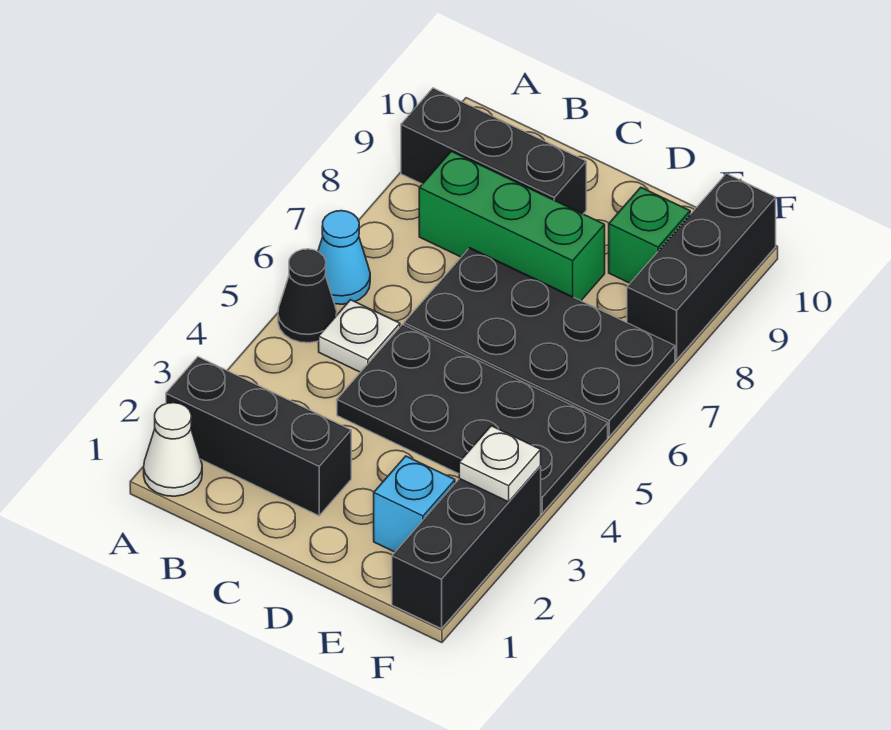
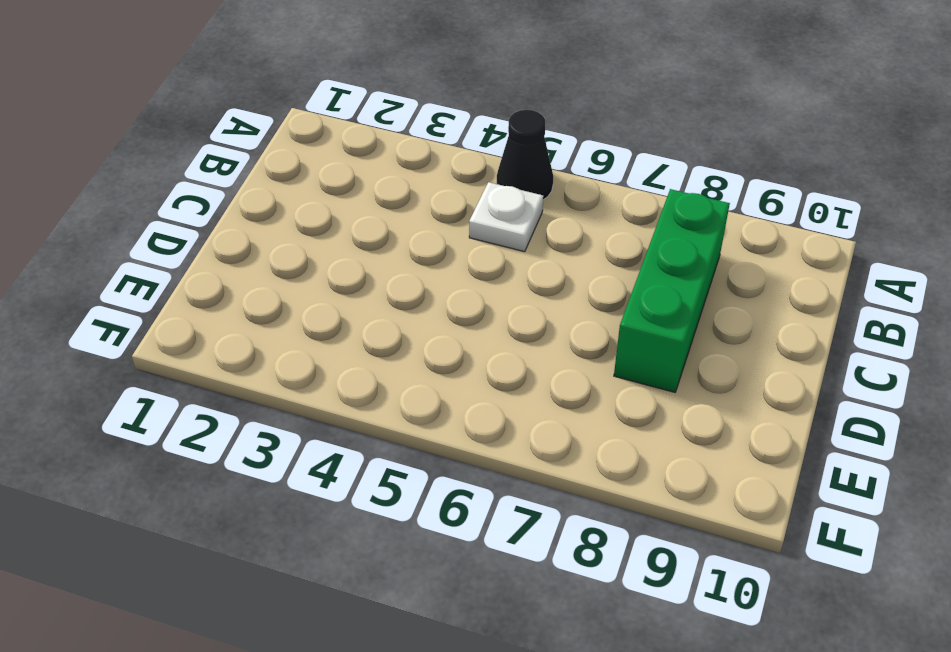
none -> white 1x1 cone [144,403,202,496]
none -> black 1x3 brick [166,357,351,516]
none -> cyan 1x1 cone [318,211,370,304]

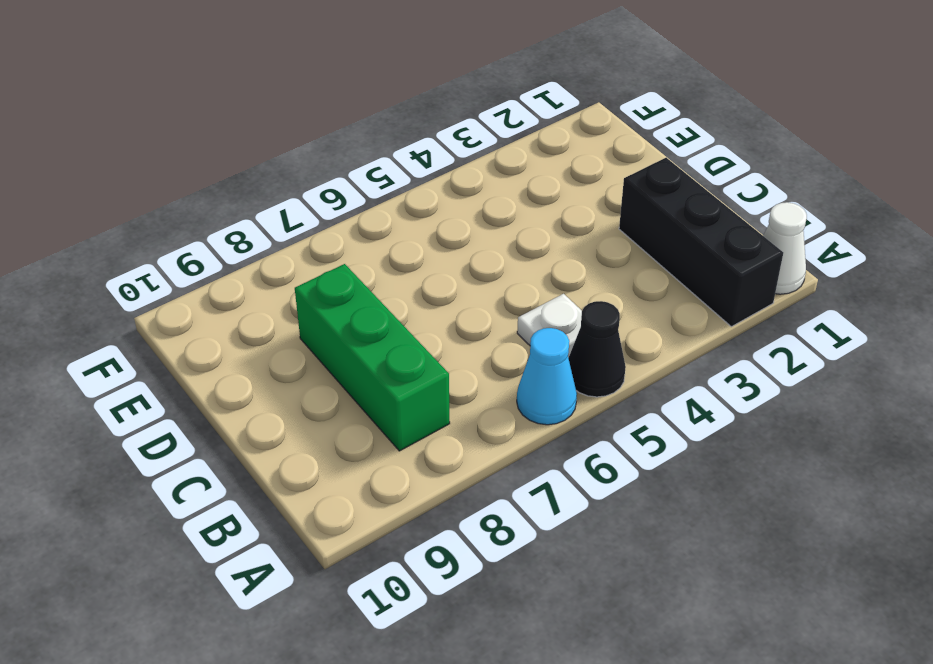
none -> black 1x3 brick [401,88,586,214]
none -> black 2x4 plate [337,325,608,513]
none -> black 2x4 plate [404,248,675,436]

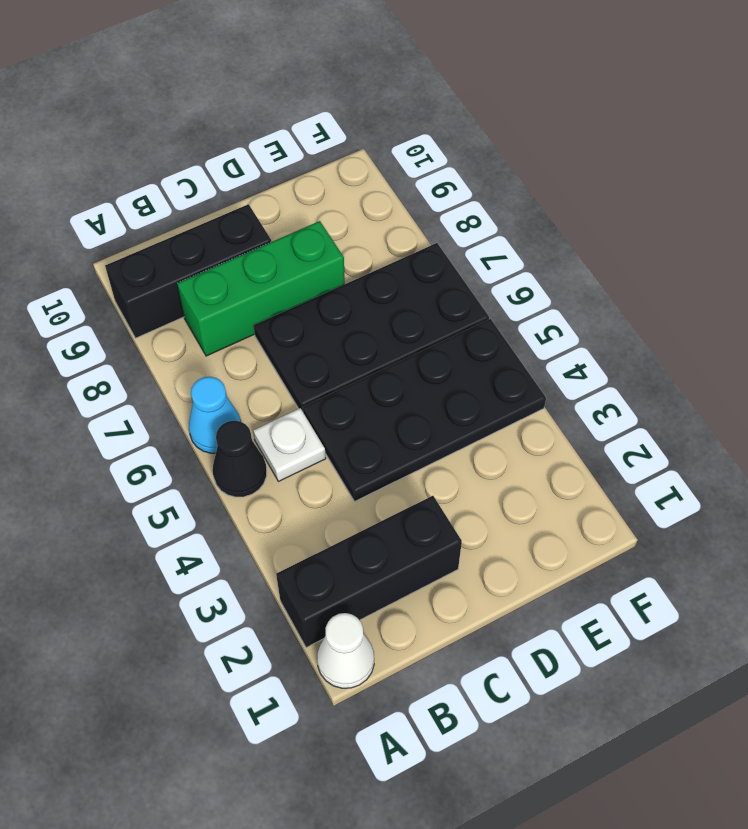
none -> cyan 1x1 brick [374,456,455,552]
none -> green 1x1 brick [609,187,690,283]
none -> black 1x3 brick [392,466,541,629]

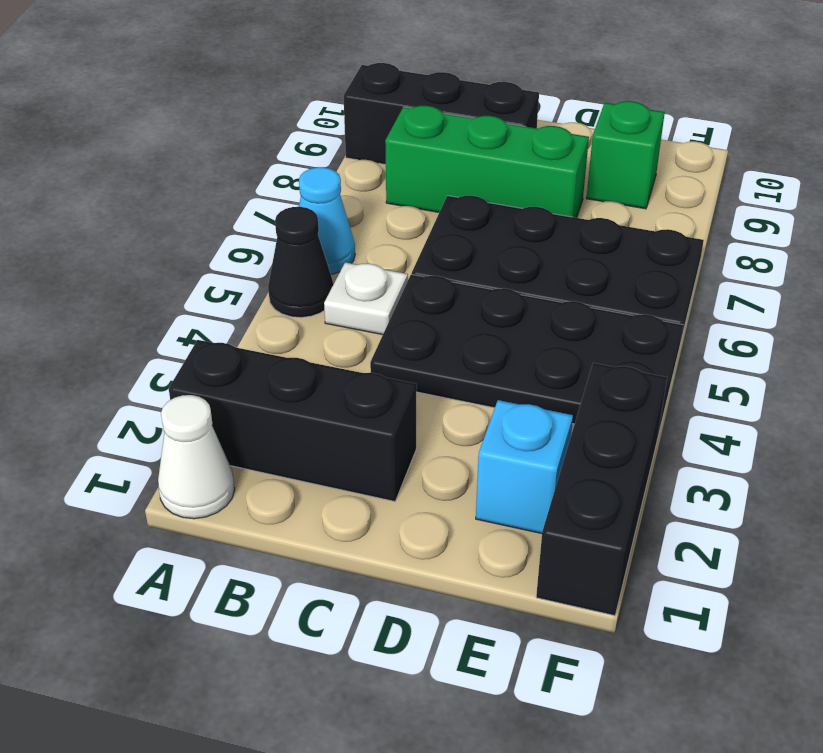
none -> black 1x3 brick [627,174,776,360]
none -> white 1x1 plate [459,426,541,502]

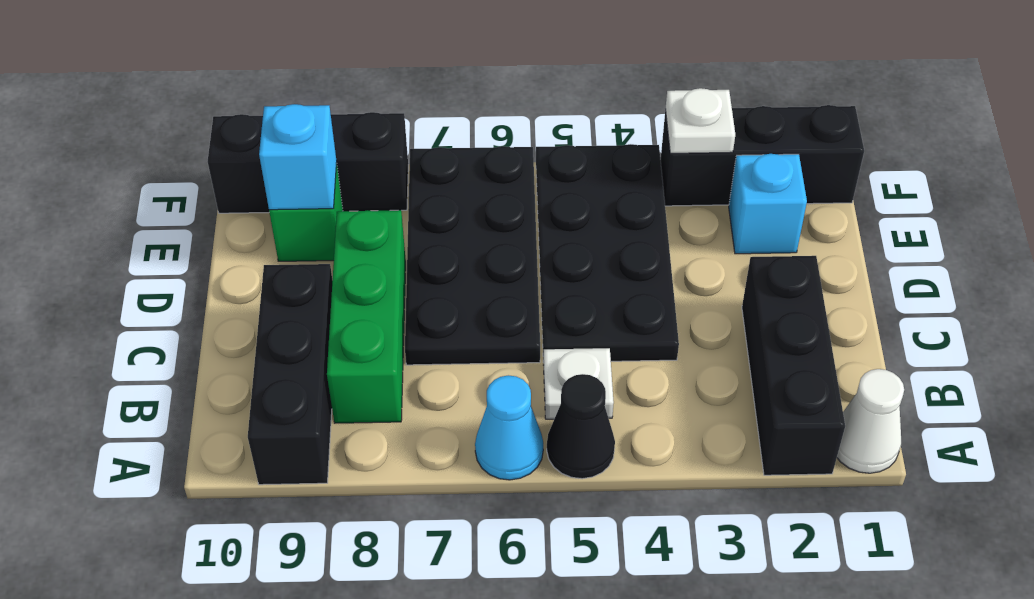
cyan 1x1 brick [259,104,337,210] -> none

